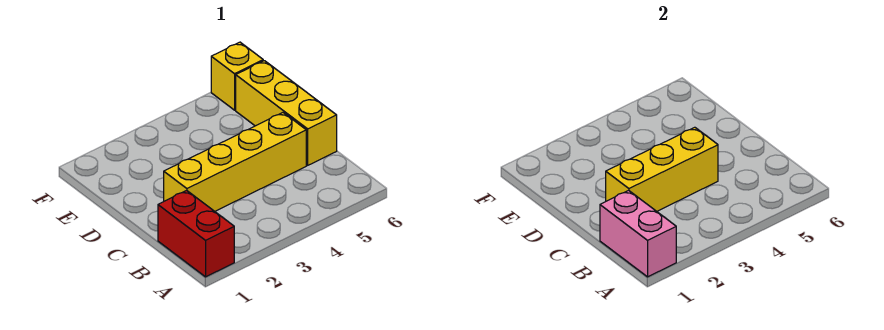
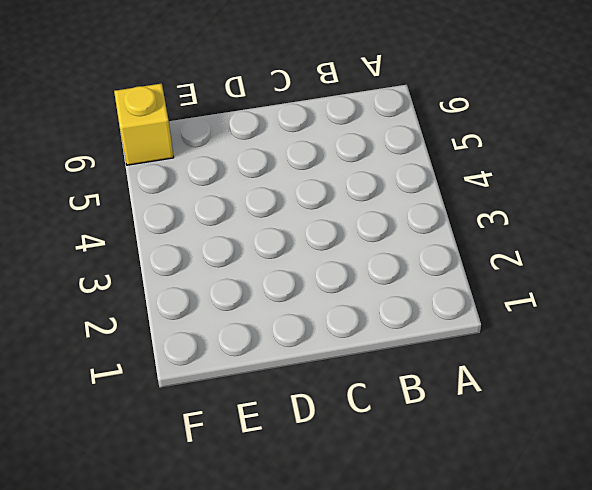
none -> red 1x2 brick [158,190,234,277]
none -> yellow 1x4 brick [164,113,306,211]

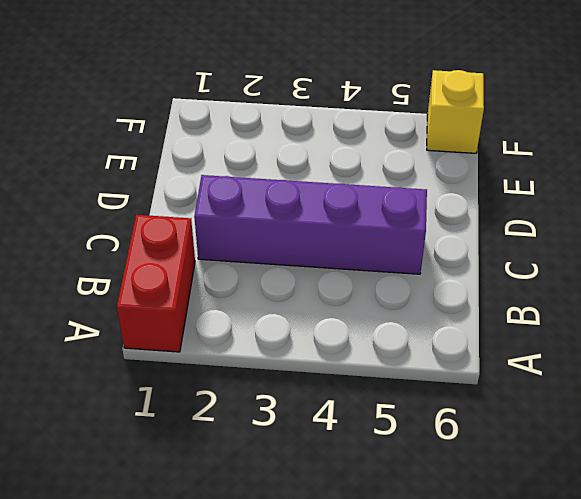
purple 1x4 brick [194,175,427,274] -> yellow 1x4 brick [164,113,306,211]
none -> yellow 1x3 brick [236,61,337,165]
none -> pink 1x2 brick [600,190,676,277]

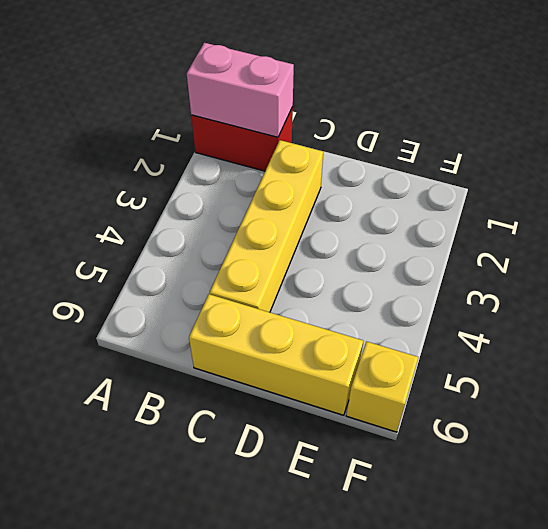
none -> yellow 1x3 brick [606,127,718,211]

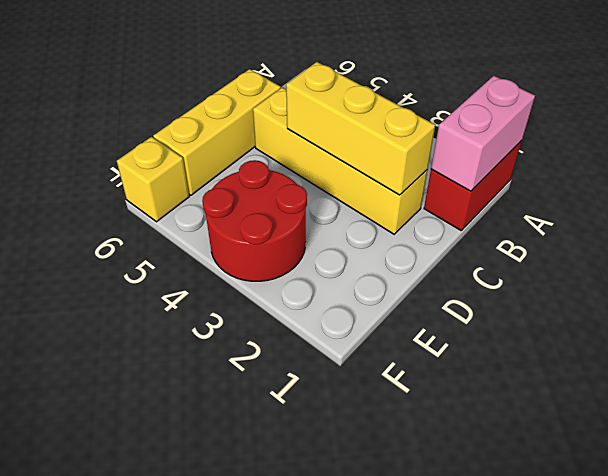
red 2x2 round brick [202,160,307,281] -> none

